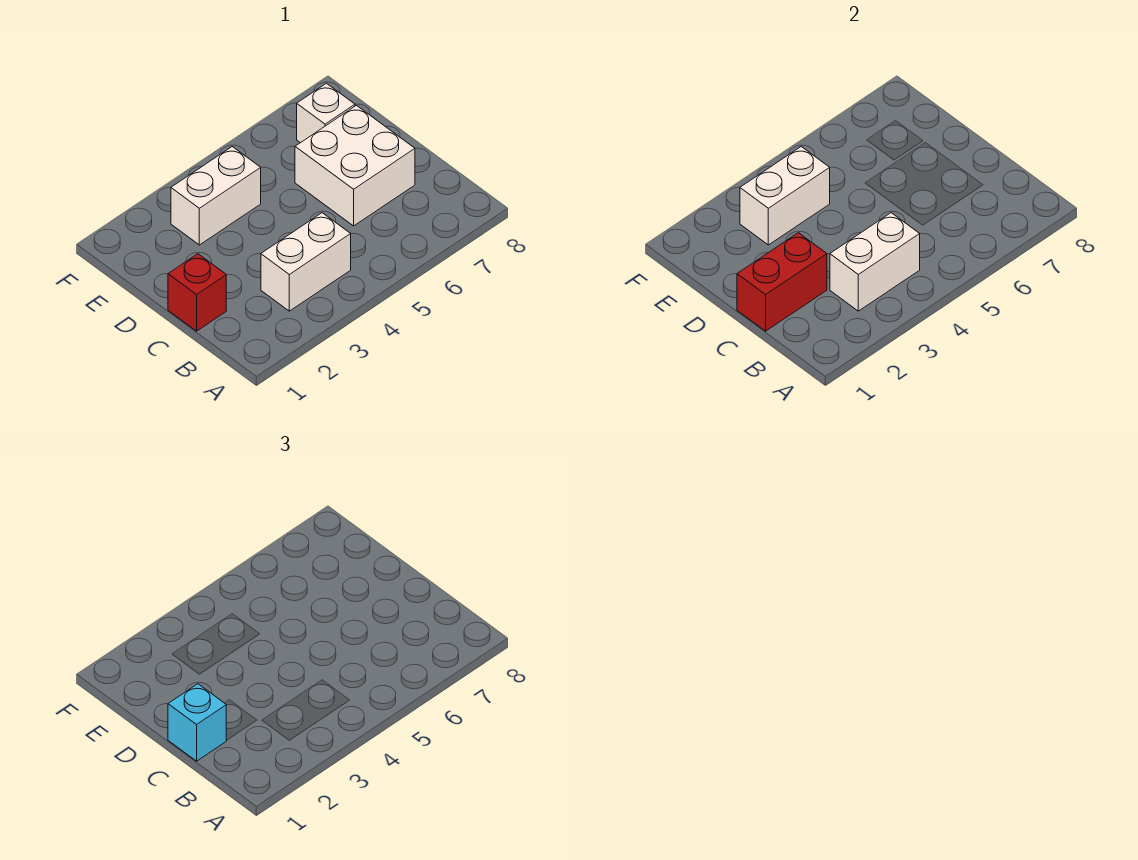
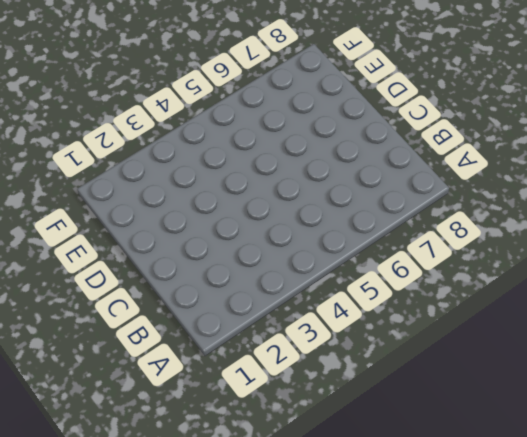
none -> white 1x2 brick [261,213,351,311]
none -> red 1x1 brick [168,254,226,331]

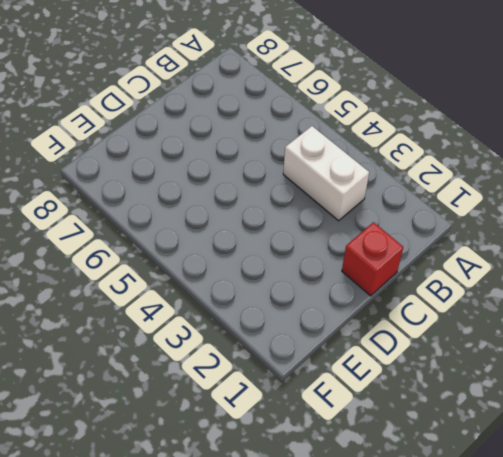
none -> white 2x2 brick [295,105,415,226]
none -> white 1x2 brick [171,147,261,245]

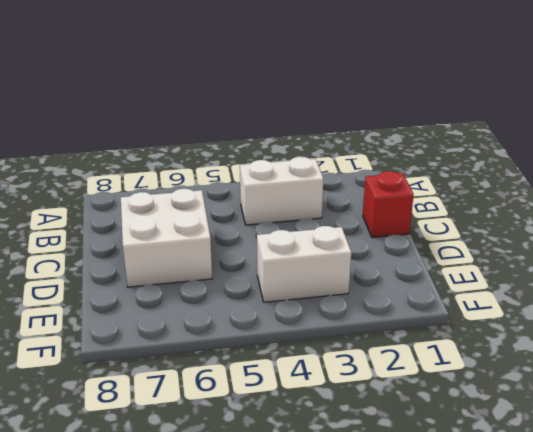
none -> white 1x1 brick [297,83,355,143]
none -> white 1x2 brick [830,213,920,311]

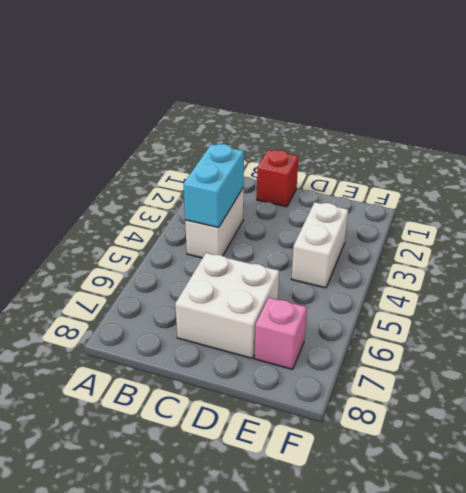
cyan 1x2 brick [184,144,244,228] -> white 1x2 brick [830,213,920,311]
pink 1x1 brick [255,298,307,369] -> white 1x1 brick [297,83,355,143]
none -> red 1x2 brick [737,233,827,331]
none -> white 1x2 brick [740,147,830,245]

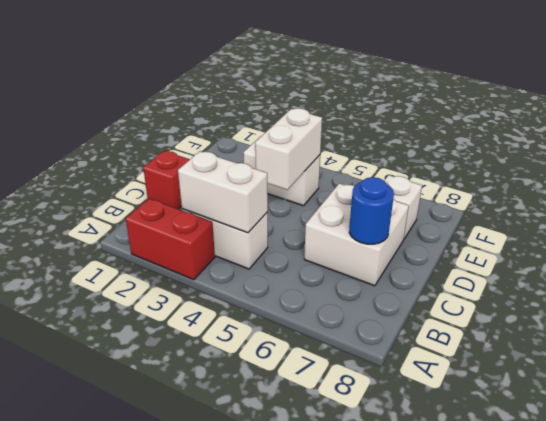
red 1x2 brick [126,198,215,280] -> red 1x2 brick moved to [737,233,827,331]
blue 1x1 round brick [349,177,394,244] -> none
white 1x2 brick [255,108,322,190] -> white 1x2 brick turned to [740,147,830,245]
none -> cyan 1x1 brick [168,684,226,761]

